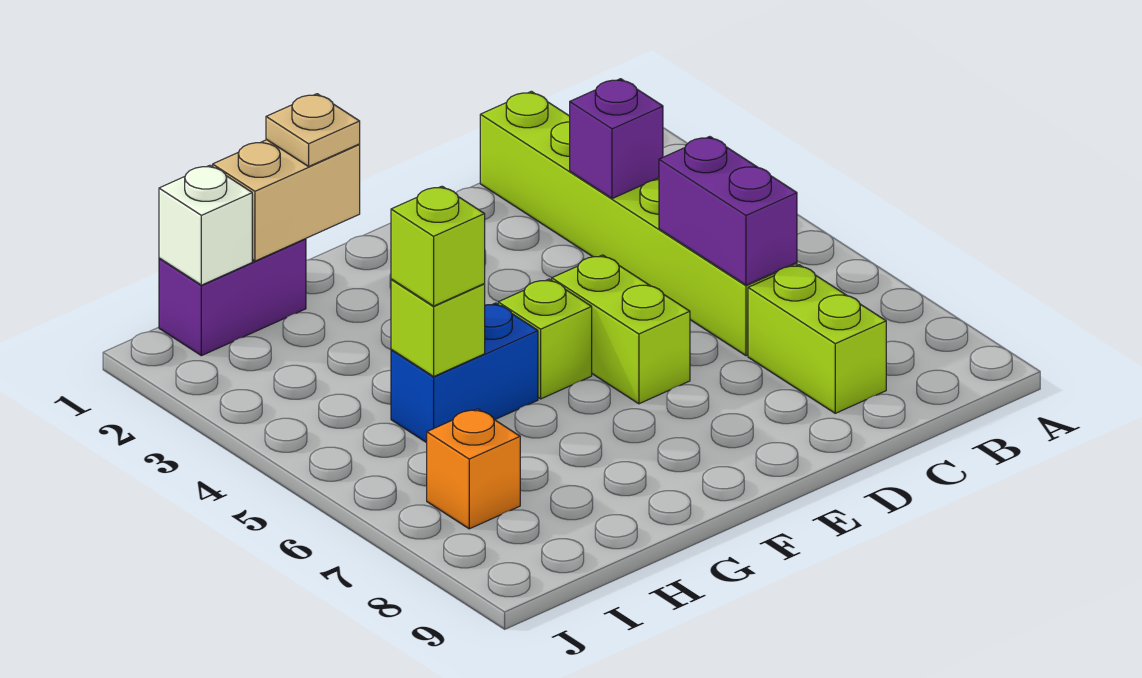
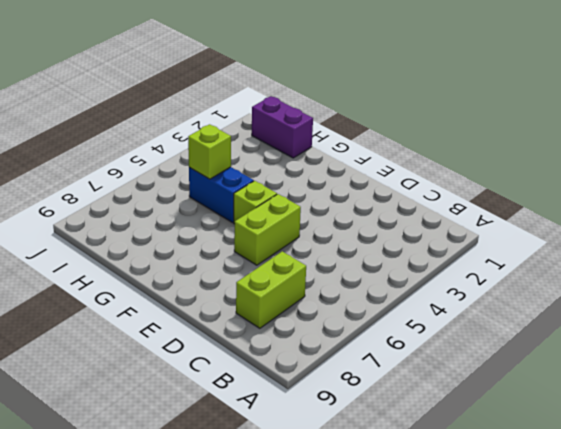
none -> lime 1x6 brick [480,91,797,356]
none -> orange 1x1 brick [427,409,520,529]
none -> purple 1x1 brick [570,79,663,199]

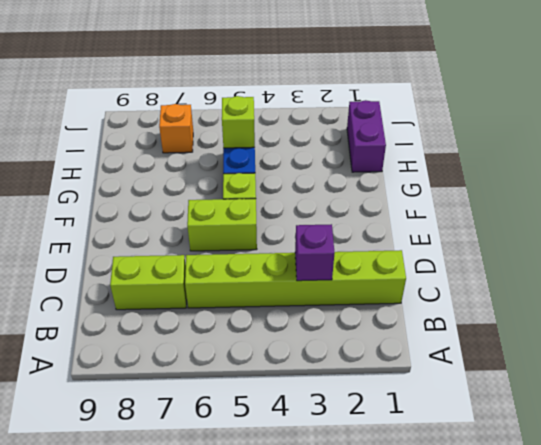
none -> purple 1x2 brick [659,137,797,285]
none -> tan 1x2 brick [213,140,360,261]
none -> white 1x1 brick [159,165,252,285]

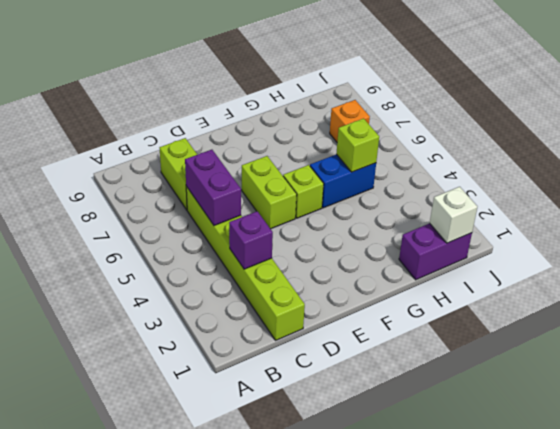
none -> tan 1x2 brick [213,140,360,261]
none -> tan 1x1 plate [266,94,360,166]
none -> lime 1x1 brick [391,186,485,306]

